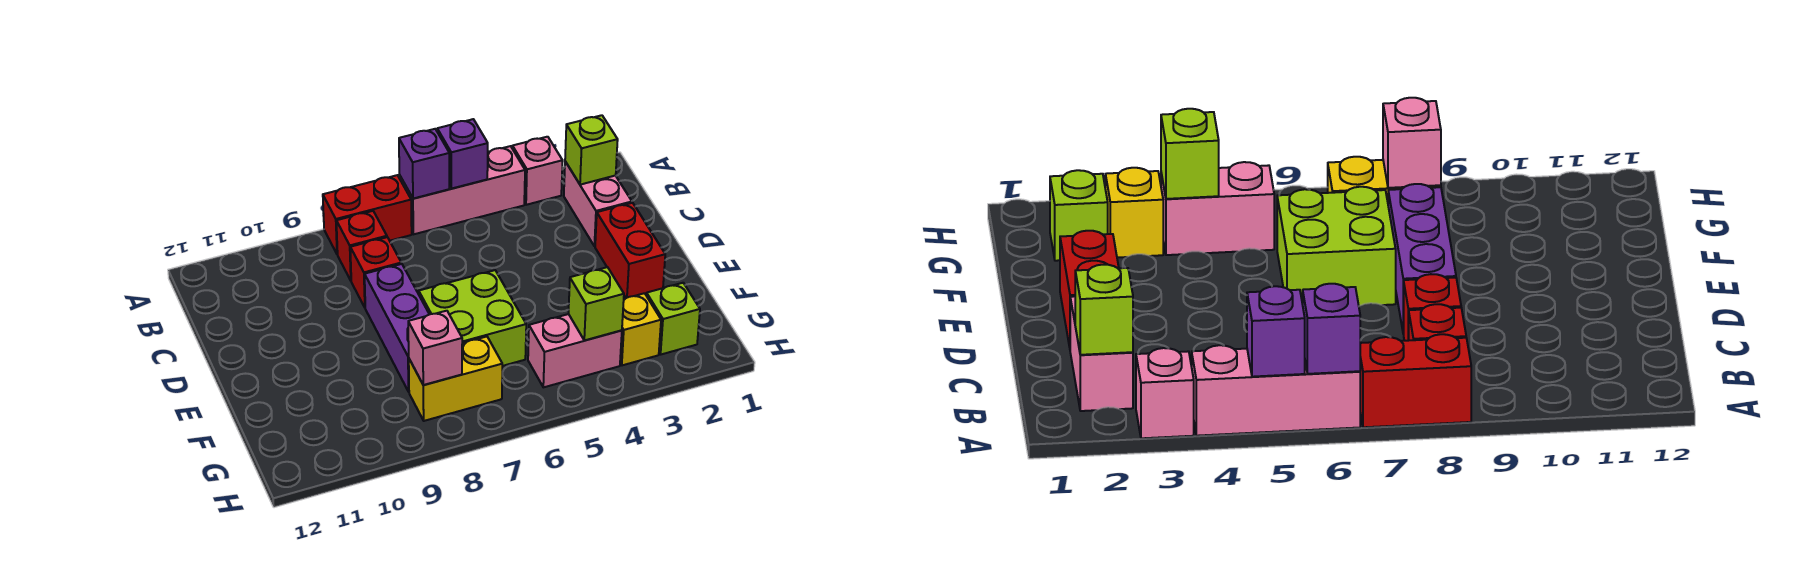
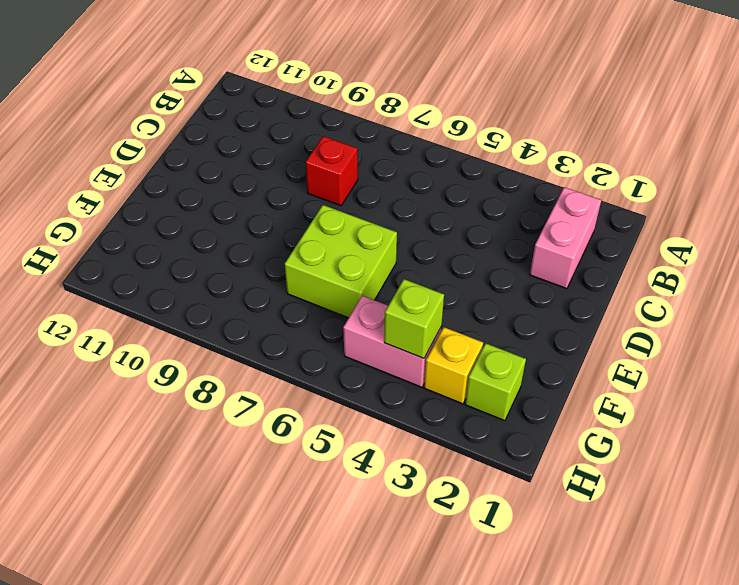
none -> pink 1x1 brick [512,137,563,205]
none -> pink 1x3 brick [399,146,525,234]
none -> red 1x2 brick [323,175,412,254]

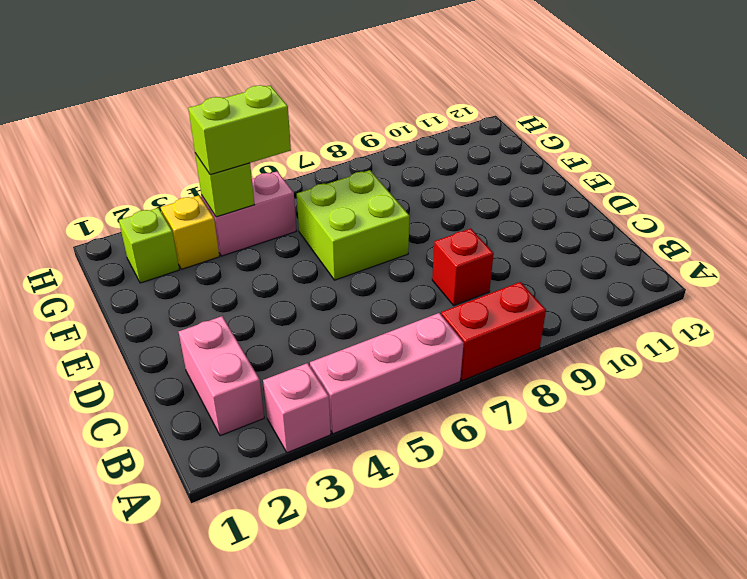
lime 1x2 brick [188,85,291,175] -> none
none -> red 1x1 brick [336,211,387,280]
none -> red 1x2 brick [595,203,665,298]
none -> purple 1x3 brick [365,264,429,392]

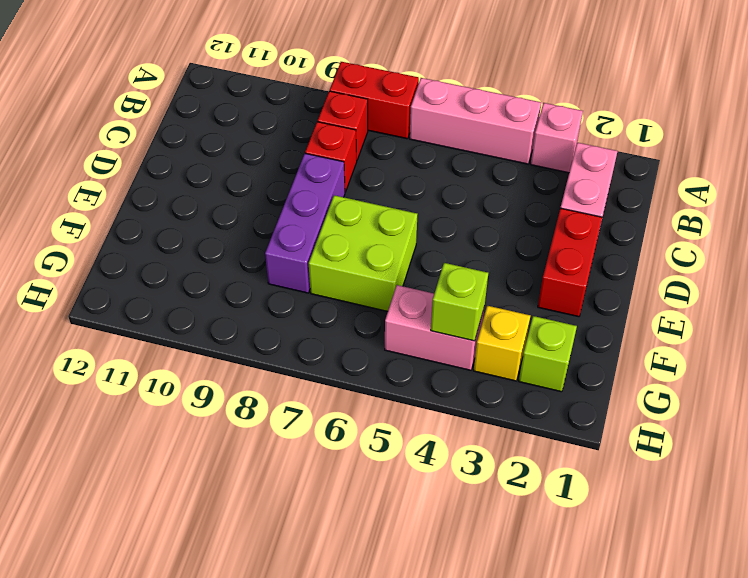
none -> yellow 1x2 brick [409,337,502,421]
none -> purple 1x1 brick [437,119,488,189]
none -> purple 1x1 brick [399,129,449,199]

